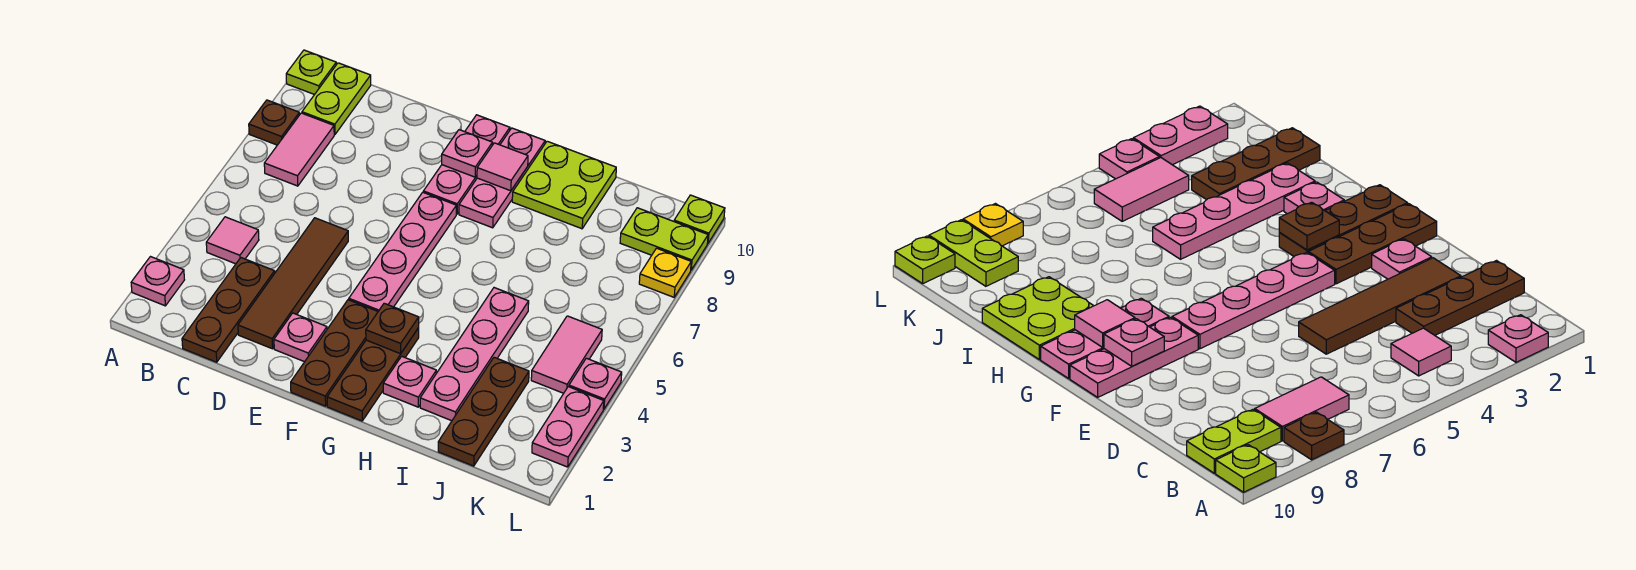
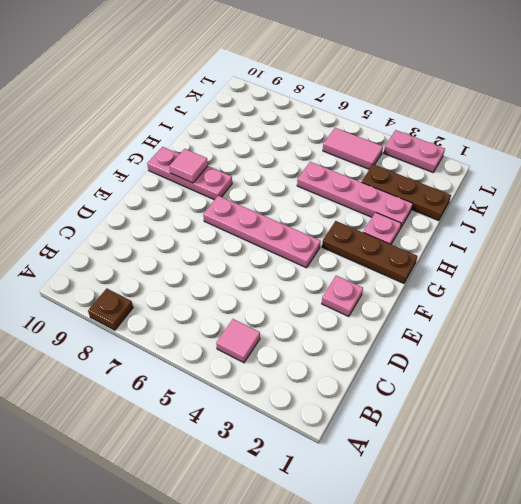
none -> pink 1x1 plate [131,257,184,306]
none -> lime 1x1 plate [286,50,336,95]
none -> pink 1x2 tile [264,113,334,186]

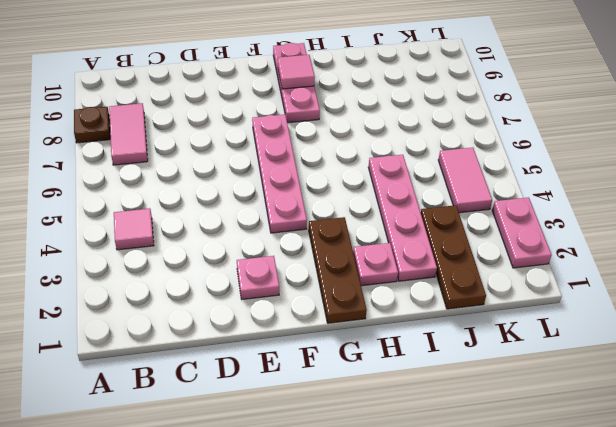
none -> pink 1x1 plate [131,257,184,306]
none -> lime 1x1 plate [286,50,336,95]
none -> lime 1x2 plate [302,63,371,134]

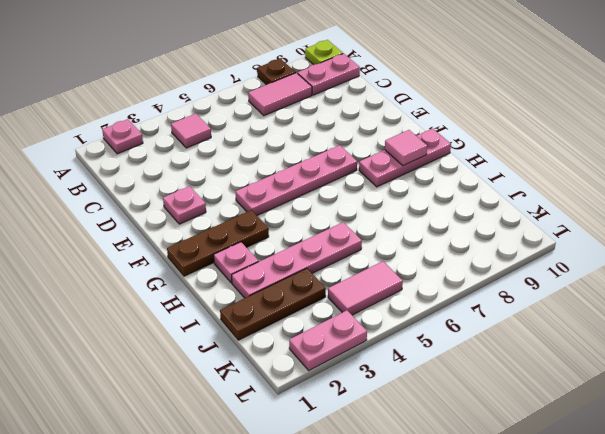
pink 1x2 plate [298,54,360,95] -> lime 1x2 plate [302,63,371,134]
none -> brown 1x3 plate [182,258,275,362]
none -> brown 1x4 tile [238,218,348,349]
none -> brown 1x3 plate [291,300,378,406]

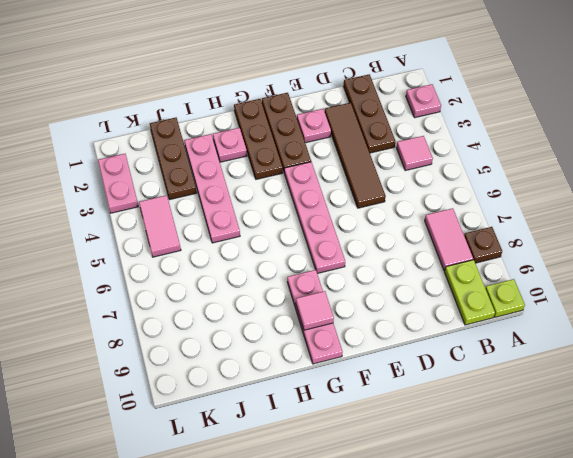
none -> pink 1x3 plate [423,115,510,214]
none -> lime 2x2 plate [512,141,616,229]
none -> lime 1x2 plate [620,208,708,270]

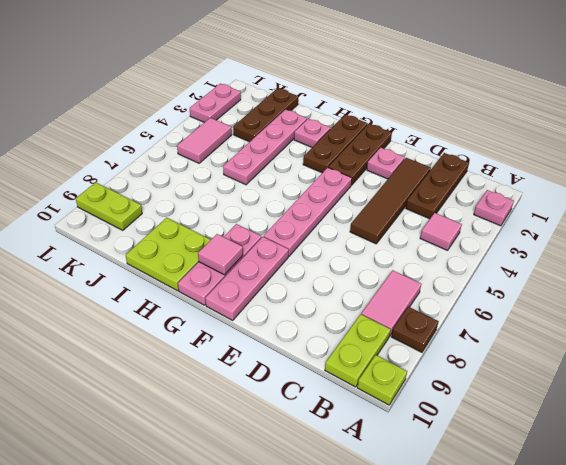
none -> pink 1x1 plate [569,358,622,409]
none -> yellow 1x1 plate [639,248,691,297]
none -> lime 1x1 plate [674,195,725,243]

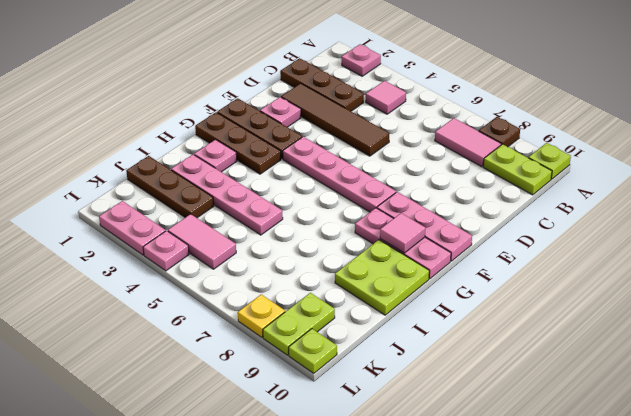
none -> pink 1x1 plate [442,130,492,177]
none -> brown 1x1 plate [366,303,419,354]

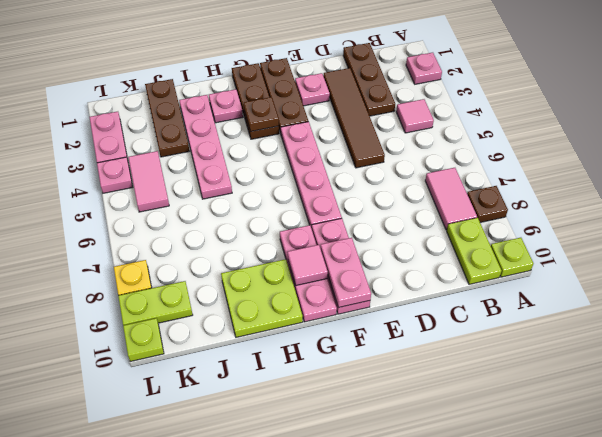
pink 1x2 plate [321,238,371,308] -> pink 1x1 plate [442,130,492,177]

